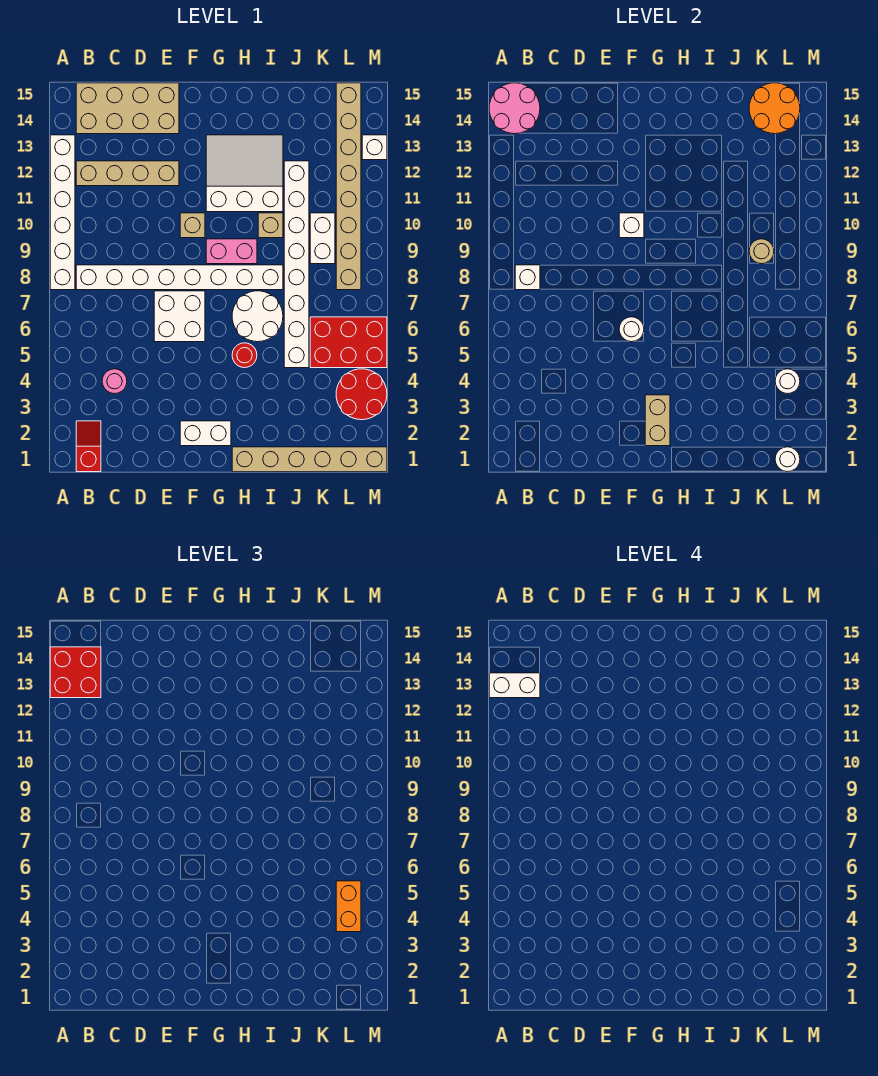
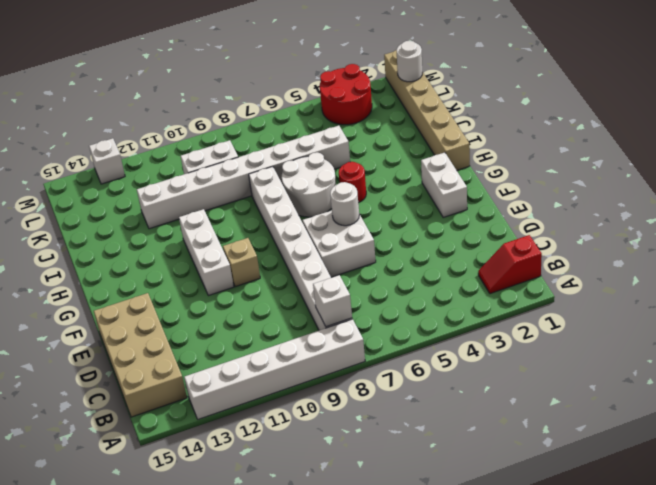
white 1x3 brick [179,209,234,296] -> white 3x3 slope [206,135,283,212]
none -> tan 1x4 brick [76,161,179,186]
none -> pink 1x1 round brick [102,369,127,394]
none -> pink 1x2 brick [206,239,257,264]
none -> tan 1x1 brick [258,213,283,238]

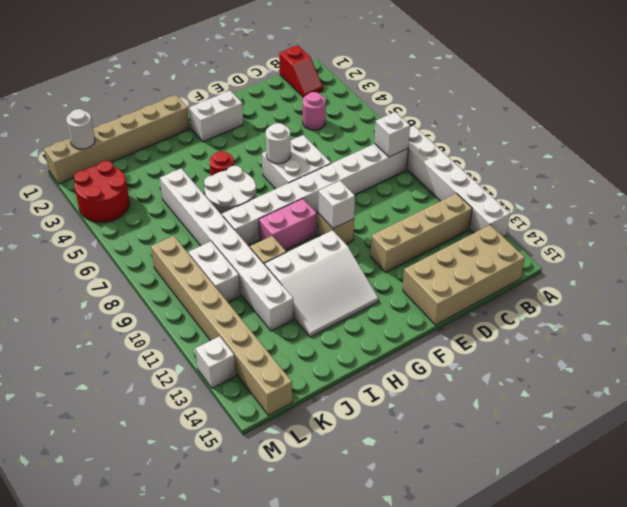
none -> red 2x3 brick [310,317,387,368]
none -> pink 2x2 round brick [489,83,540,134]
none -> tan 1x2 brick [645,395,670,446]
none -> tan 1x1 round brick [749,239,774,264]

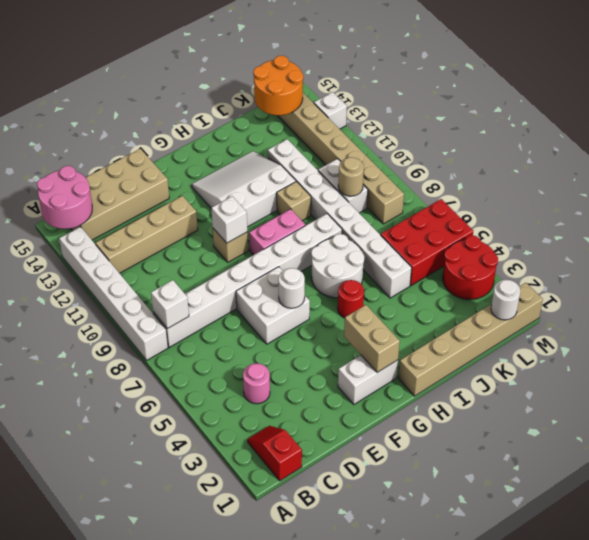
none -> white 1x1 round brick [775,369,800,394]
none -> red 2x2 brick [50,647,101,698]
none -> orange 1x2 brick [336,881,361,932]
none -> white 1x2 brick [489,673,540,698]

